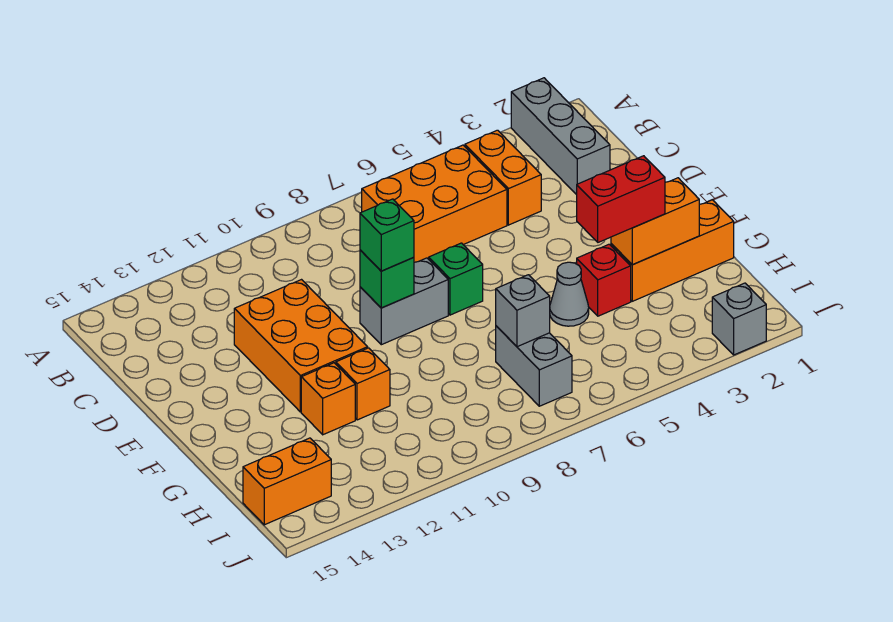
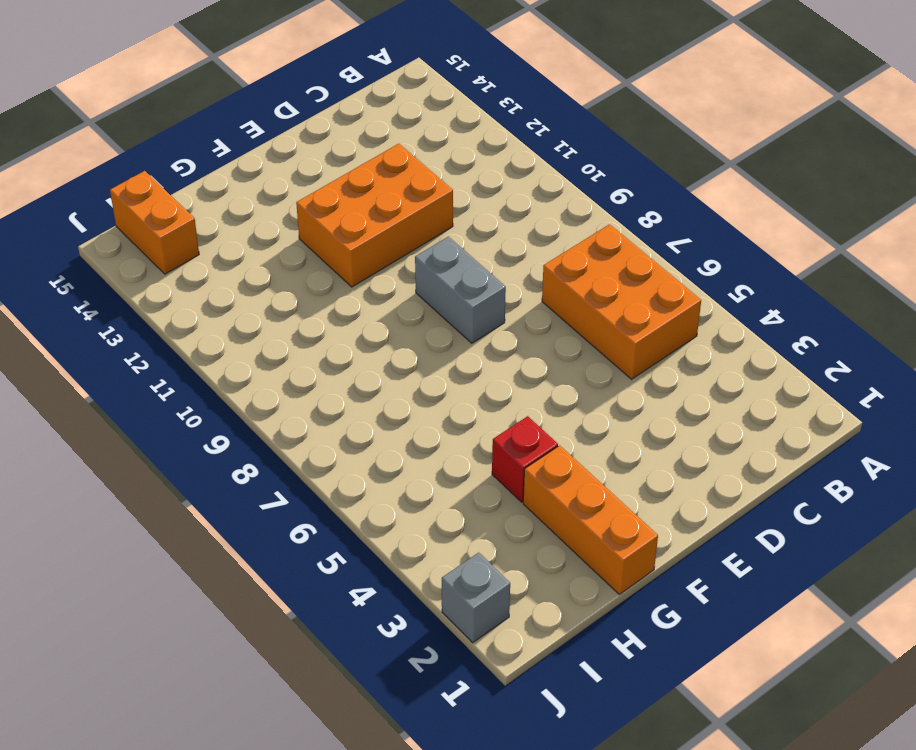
none -> grey 1x3 brick [511,78,610,195]
none -> orange 1x2 brick [465,130,541,225]
none -> green 1x1 brick [429,243,483,315]

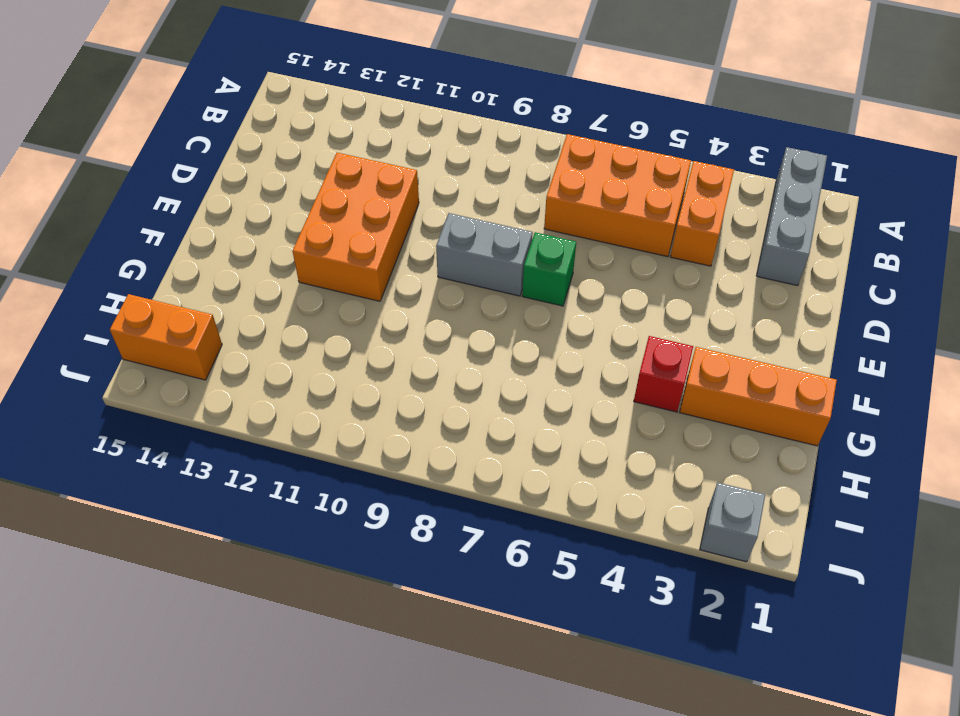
none -> grey 1x1 cone [550,262,589,326]
none -> orange 1x1 brick [336,348,390,420]
none -> orange 1x1 brick [301,363,355,435]

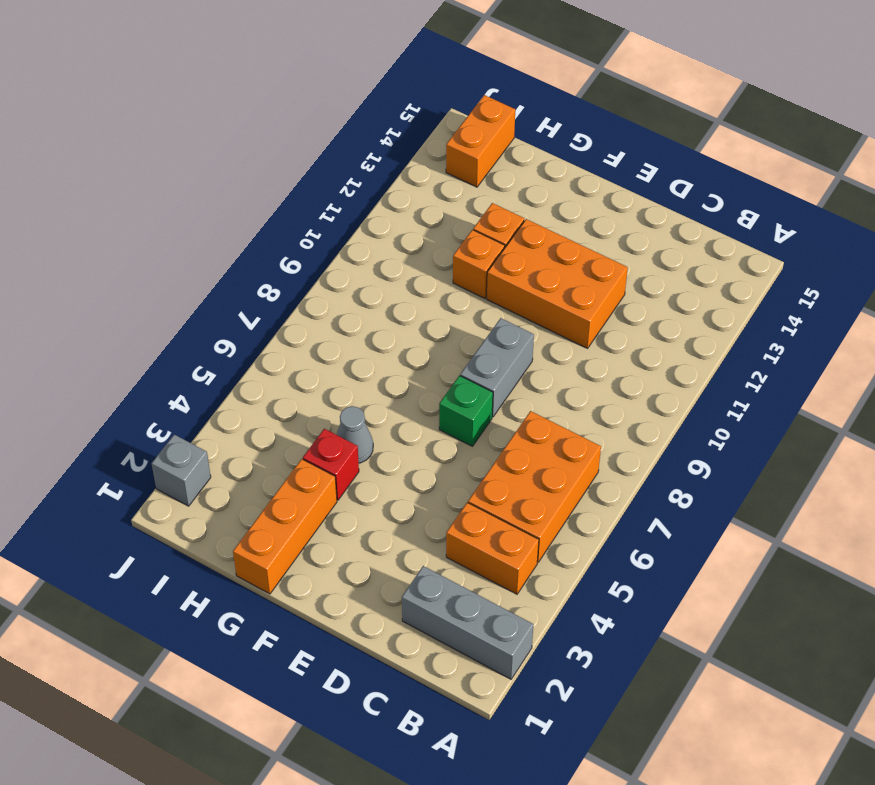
none -> grey 1x2 brick [496,326,572,406]
none -> green 1x1 brick [360,250,414,308]
none -> orange 1x2 brick [611,178,699,265]

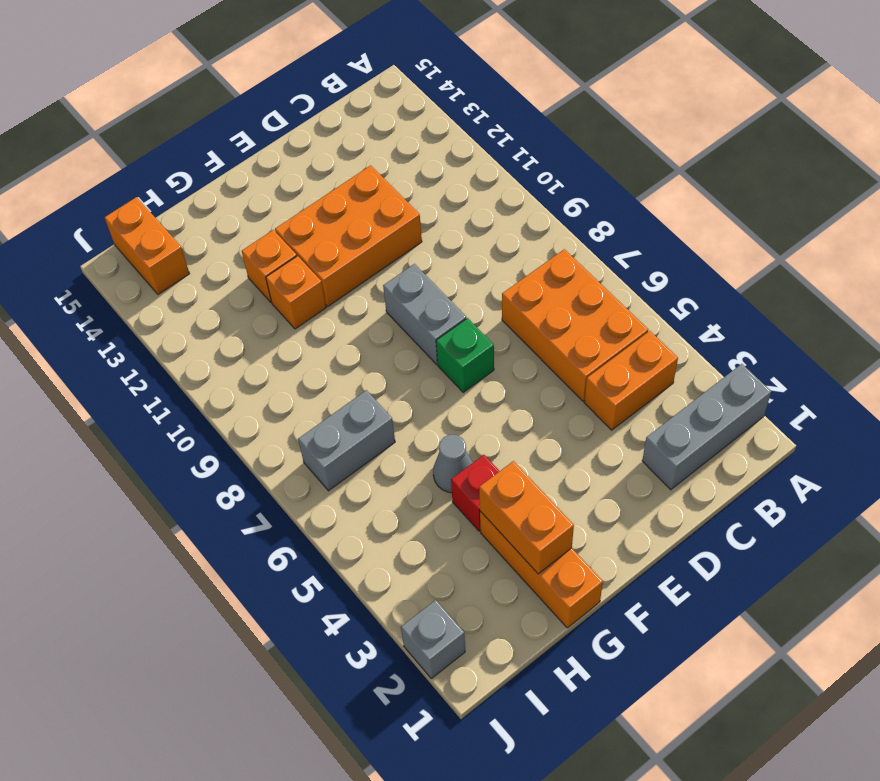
none -> green 1x1 brick [360,250,414,308]
none -> grey 1x1 brick [496,275,550,347]
none -> green 1x1 brick [360,199,414,271]

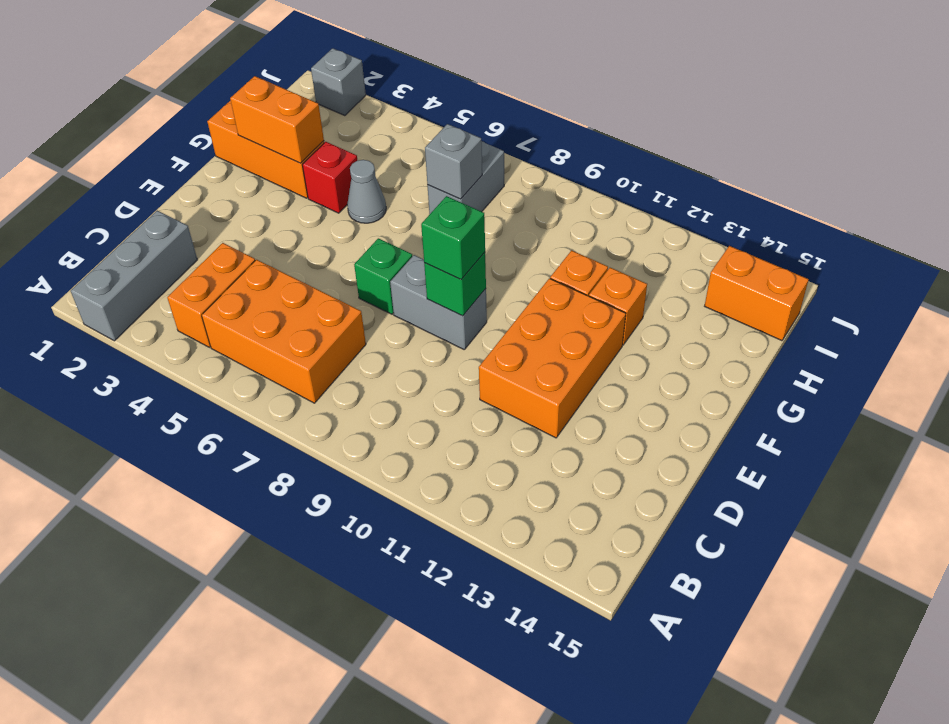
none -> red 1x2 brick [577,156,665,242]

